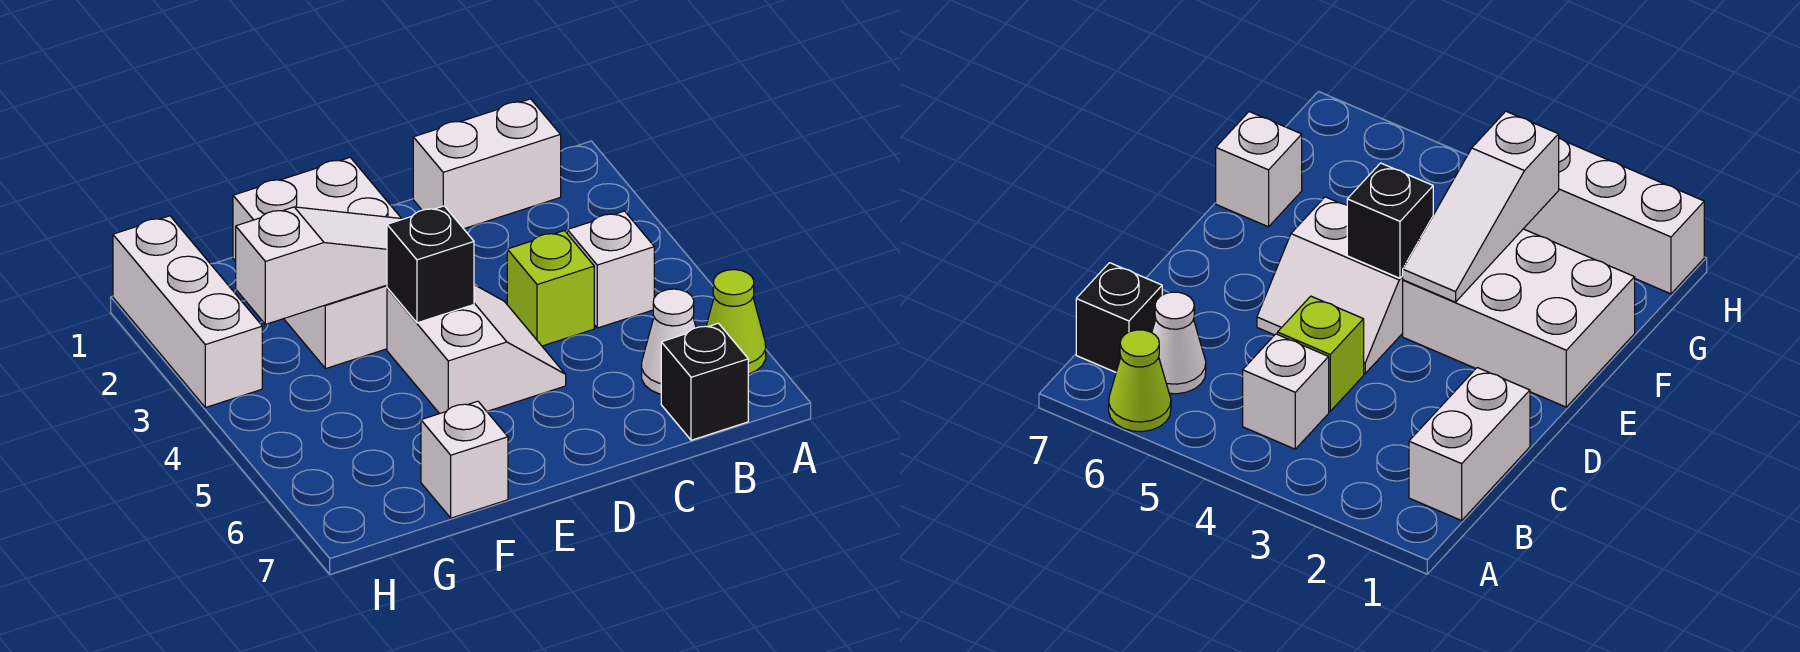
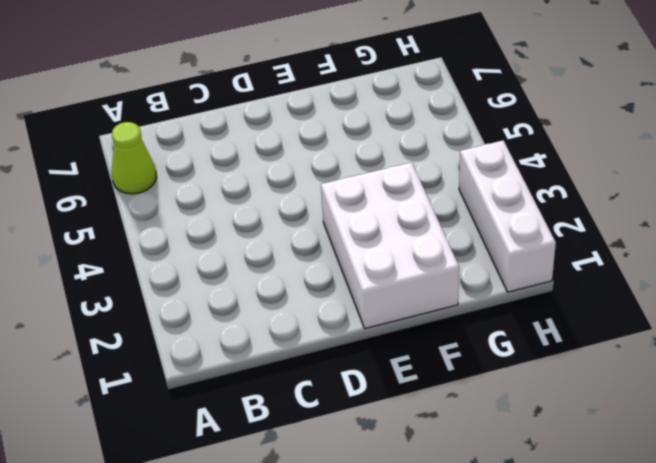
none -> white 1x2 brick [413,99,561,229]
none -> white 1x1 brick [567,211,654,328]
none -> white 1x1 cone [642,289,696,394]

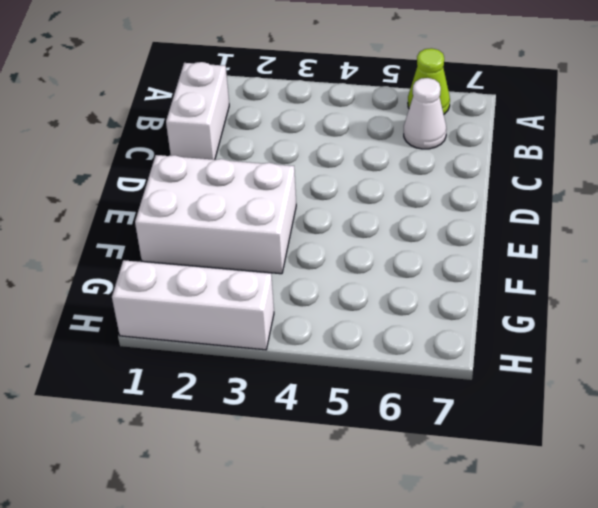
none -> white 1x1 brick [567,211,654,328]
none -> black 1x1 brick [661,323,748,440]
none -> lime 1x1 brick [507,231,594,346]

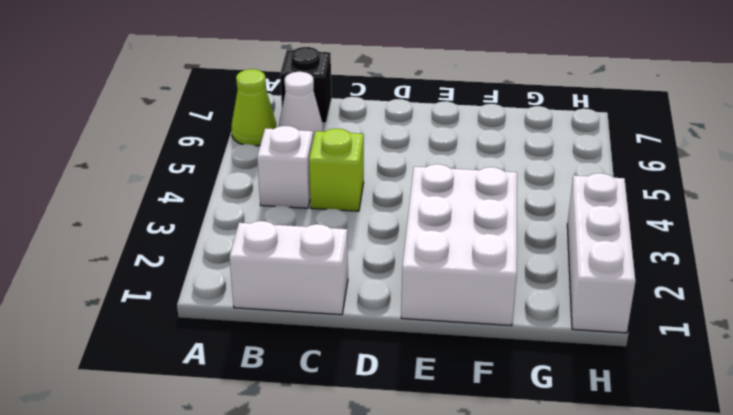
none -> white 2x2 slope [387,285,566,414]
none -> white 1x1 brick [421,401,508,518]
none -> white 1x3 slope [236,207,402,324]

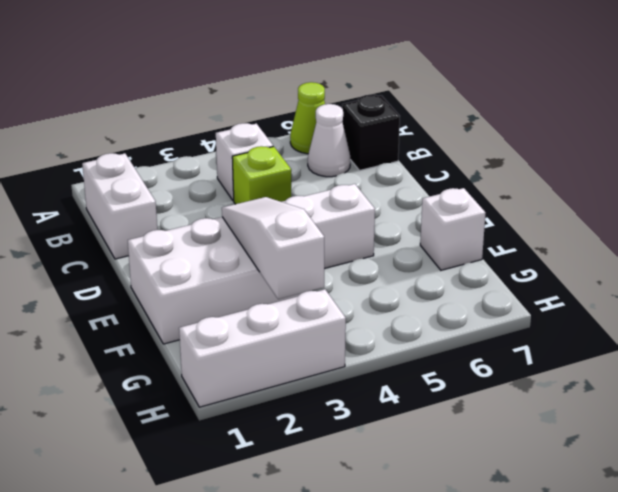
none -> black 1x1 brick [387,206,474,323]

